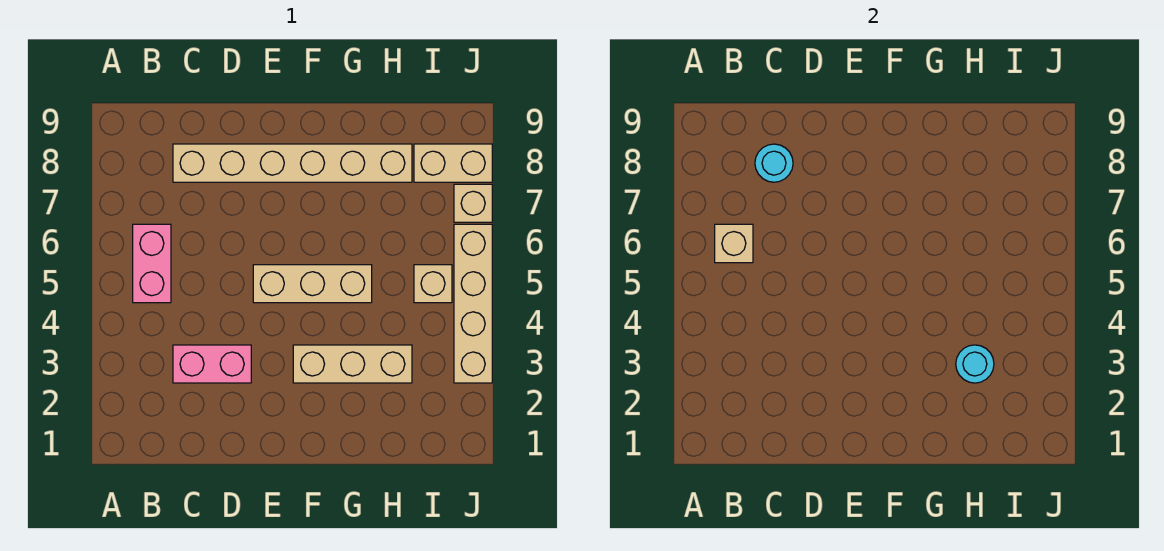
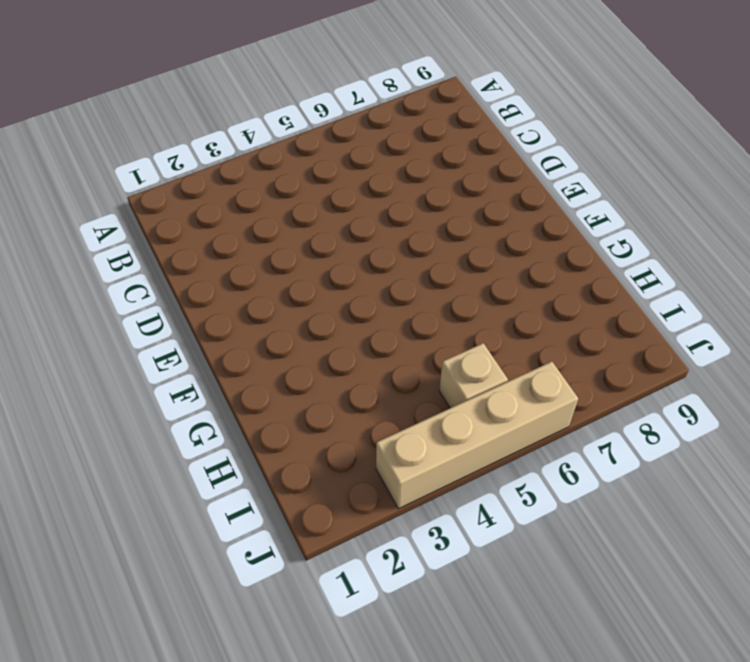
none -> pink 1x2 brick [133,224,171,303]
none -> pink 1x2 brick [173,345,251,383]
none -> tan 1x6 brick [173,144,412,182]

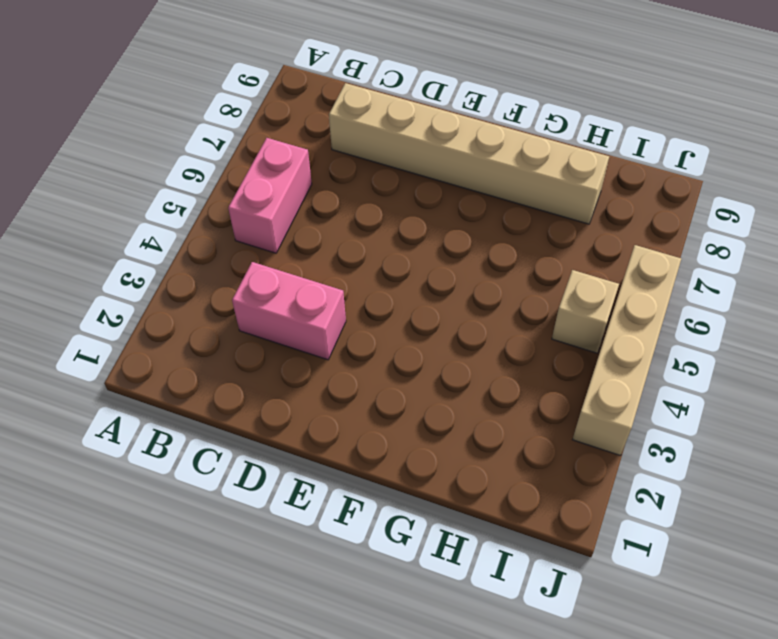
none -> tan 1x3 brick [253,265,372,303]
none -> tan 1x3 brick [293,345,412,383]
none -> tan 1x2 brick [414,144,492,182]

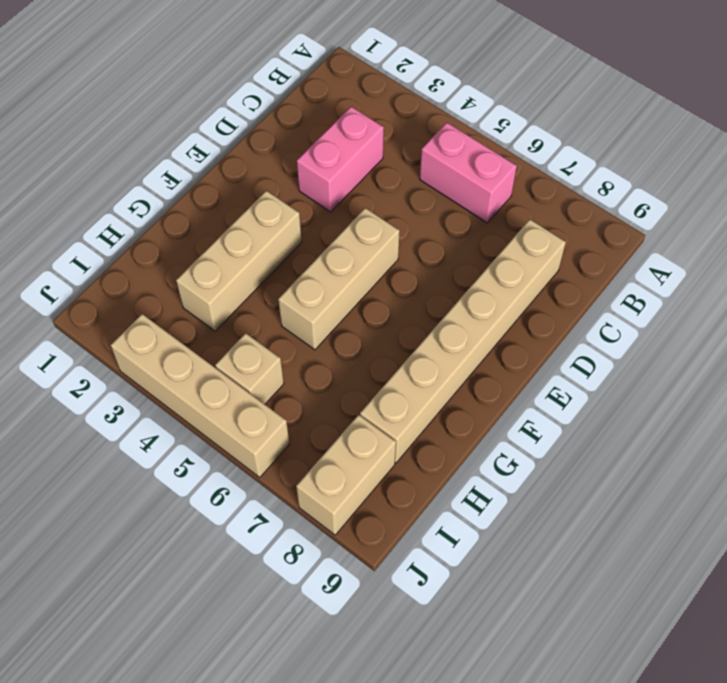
none -> tan 1x1 brick [454,184,492,222]
none -> tan 1x1 brick [715,224,753,263]
none -> cyan 1x1 round brick [755,144,793,182]

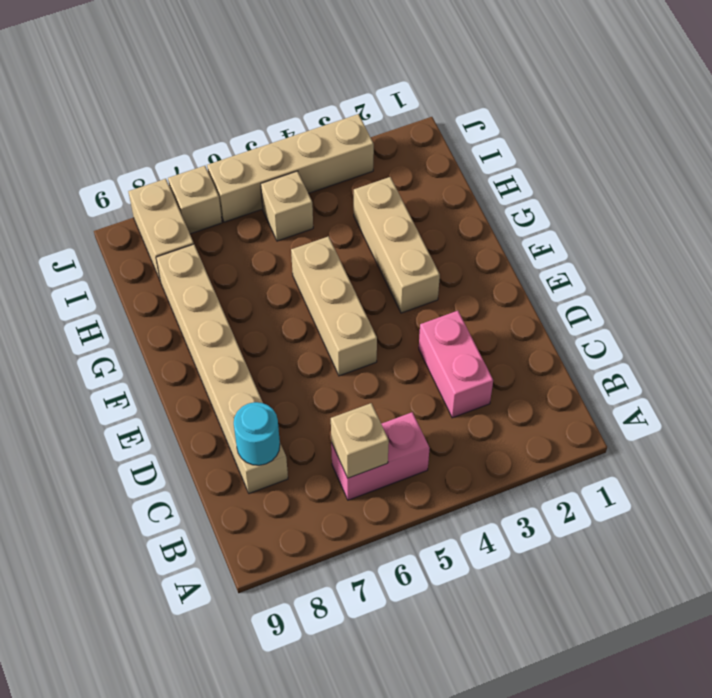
none -> cyan 1x1 round brick [956,345,994,383]

